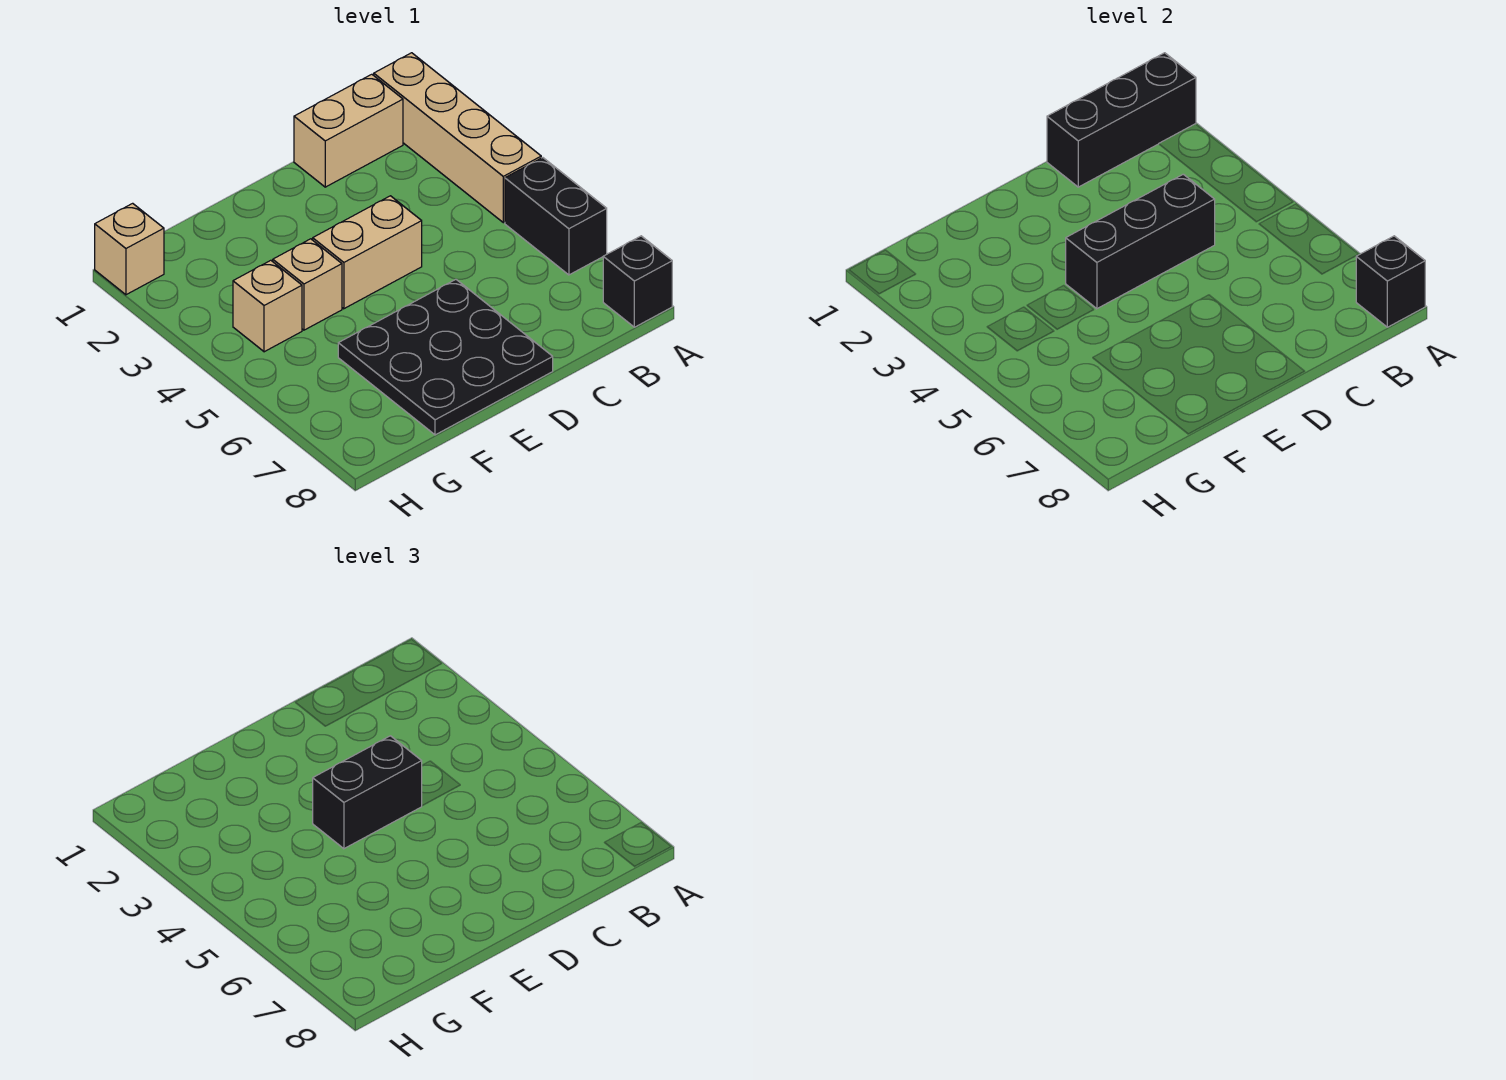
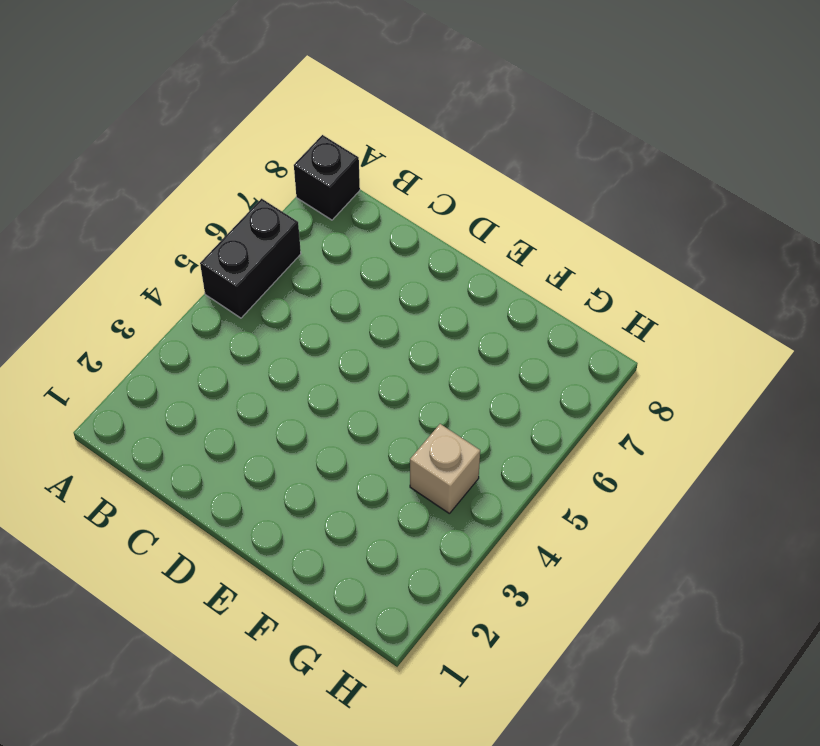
none -> tan 1x4 brick [374,53,541,223]
none -> tan 1x2 brick [294,74,403,187]
none -> tan 1x2 brick [313,196,422,309]

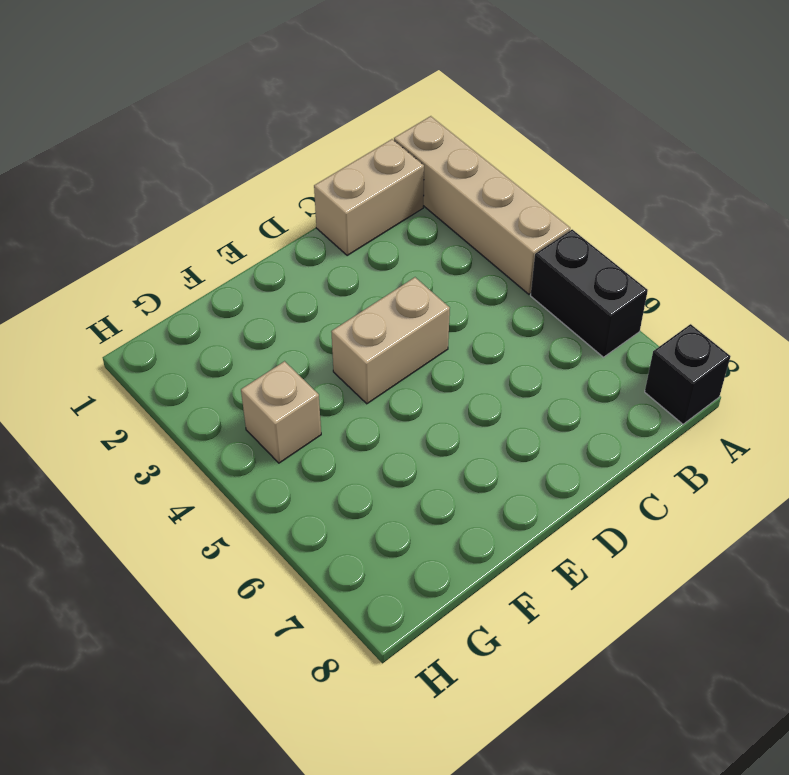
none -> black 3x3 plate [338,279,553,435]
none -> tan 1x1 brick [273,239,342,330]
none -> tan 1x1 brick [95,203,164,295]

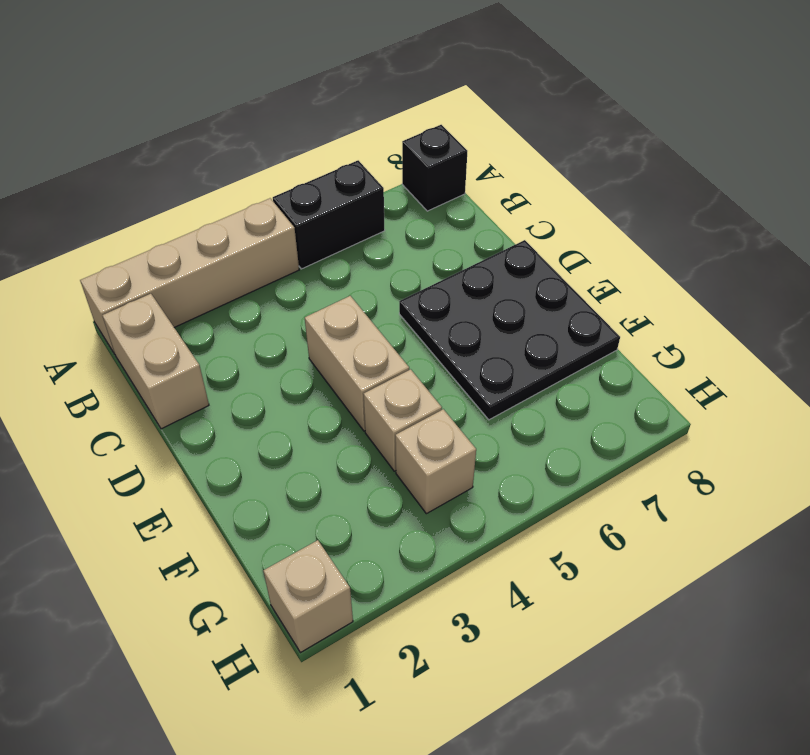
none -> black 1x3 brick [1047,53,1196,187]
none -> black 1x1 brick [1356,236,1425,327]
none -> black 1x3 brick [1066,174,1215,309]

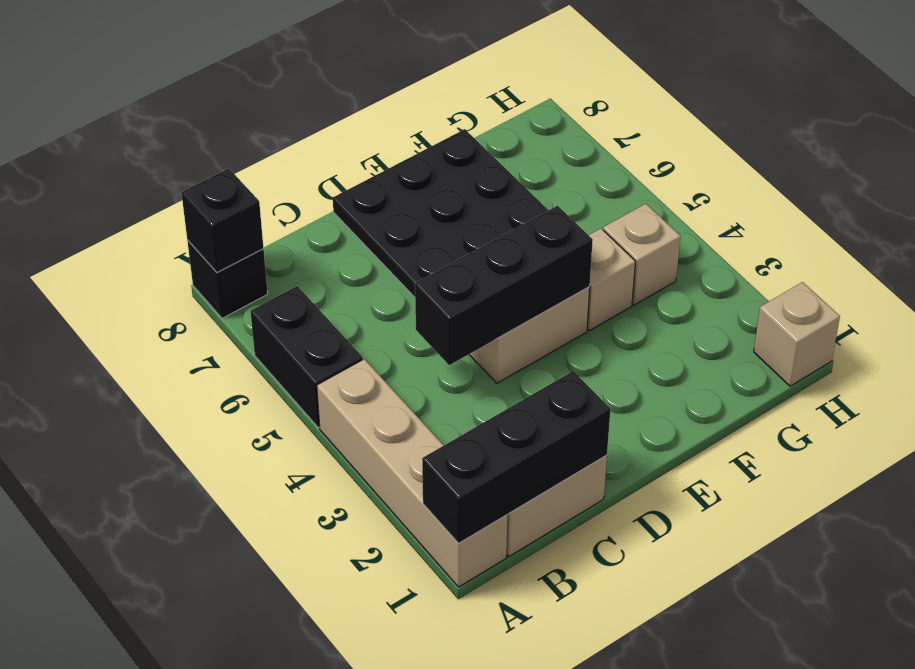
none -> black 1x2 brick [313,736,422,849]

